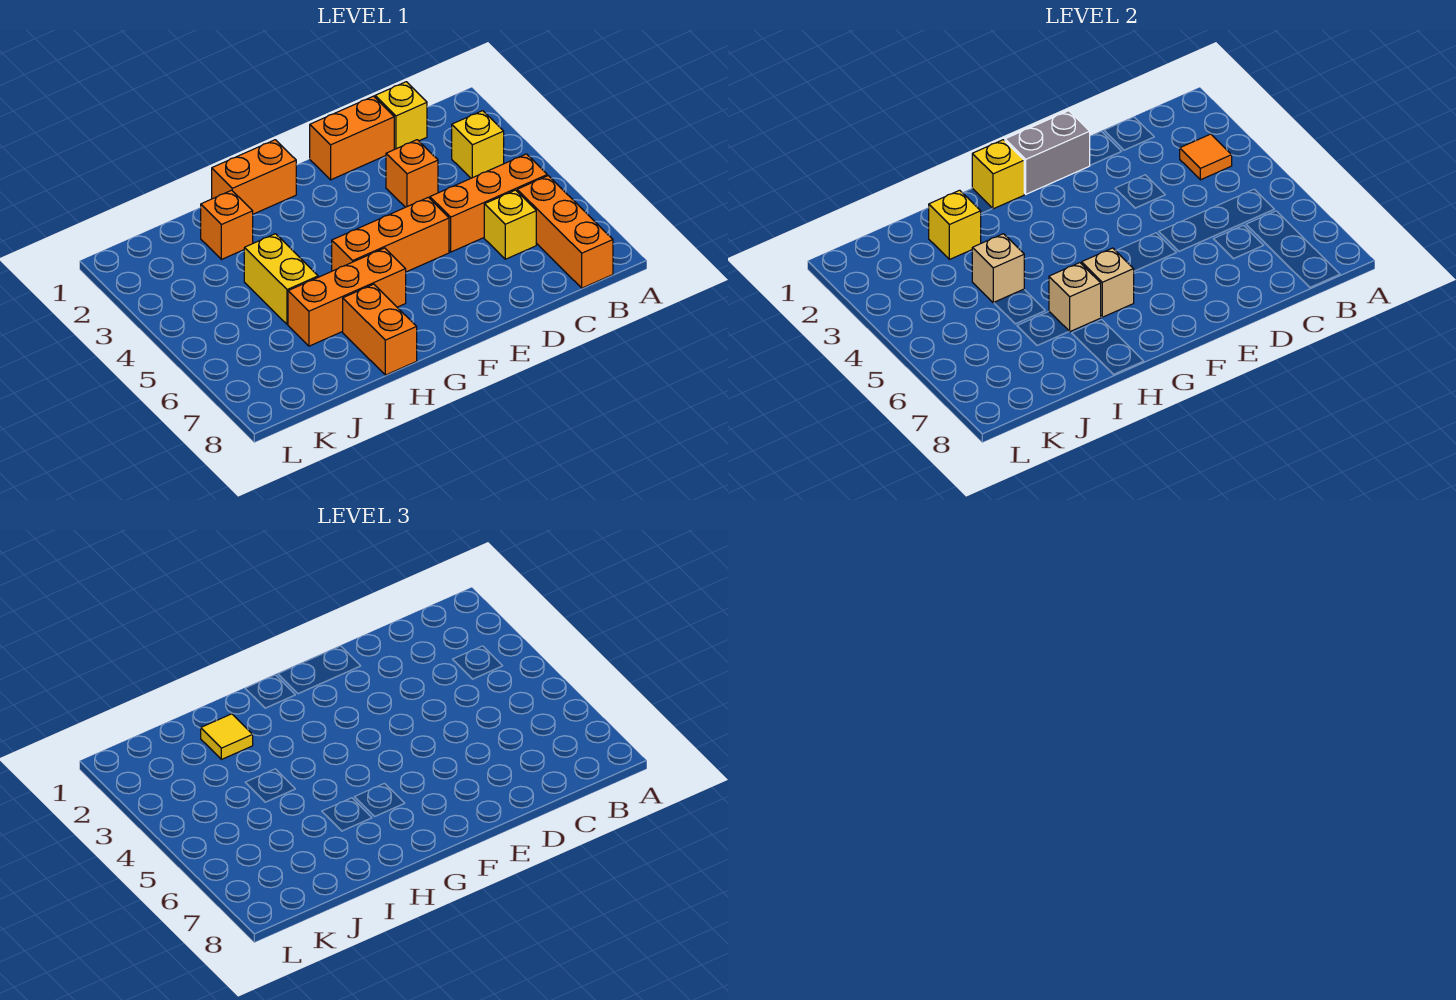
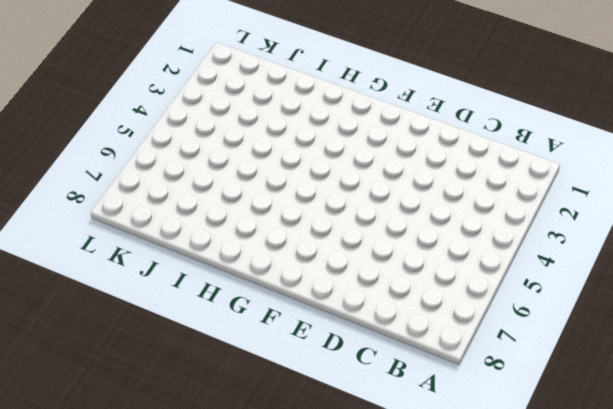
none -> yellow 1x1 brick [452,111,504,178]
none -> orange 1x3 brick [430,154,547,252]
none -> orange 1x3 brick [517,176,613,288]

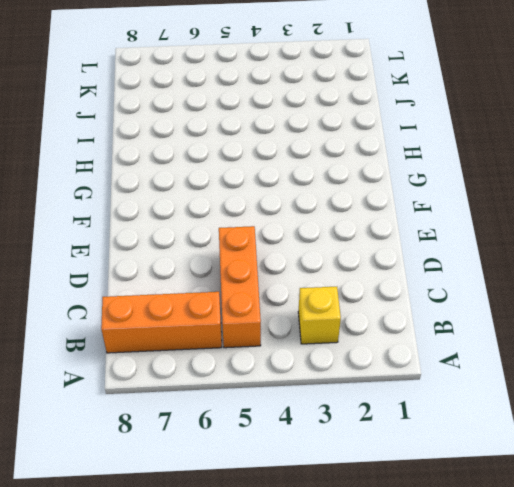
none -> yellow 1x1 brick [375,82,427,149]
none -> yellow 1x1 brick [484,190,536,259]
none -> orange 1x2 brick [310,96,394,180]

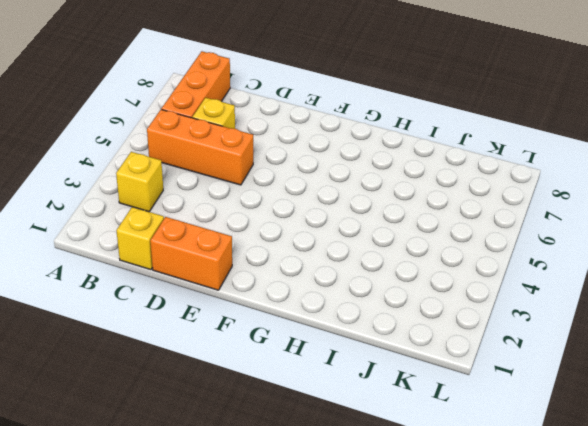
none -> orange 1x1 brick [386,140,438,207]
none -> orange 1x3 brick [332,197,449,272]
none -> orange 1x2 brick [212,140,296,214]

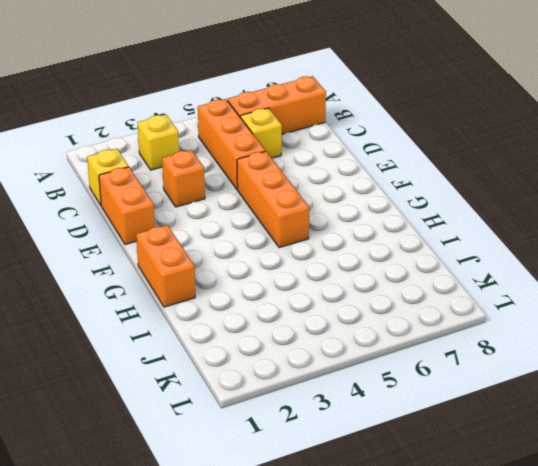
none -> orange 1x3 brick [288,248,406,346]
none -> orange 1x2 brick [343,284,417,375]
none -> orange 1x1 brick [201,190,253,260]

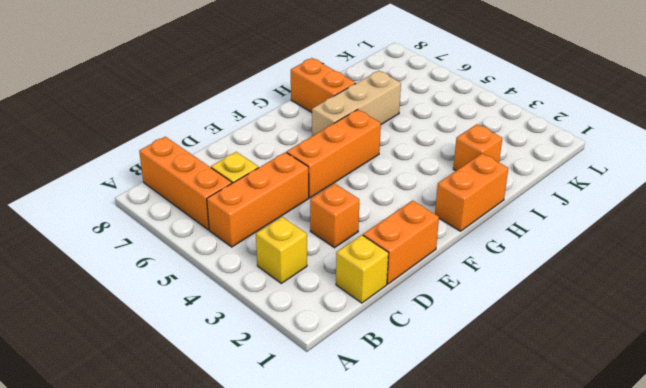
tan 1x3 brick [312,71,401,136] -> orange 1x3 brick [288,248,406,346]
none -> yellow 1x2 brick [244,234,318,325]
none -> orange 1x1 tile [1180,134,1232,180]
none -> grey 1x2 brick [1005,111,1090,194]

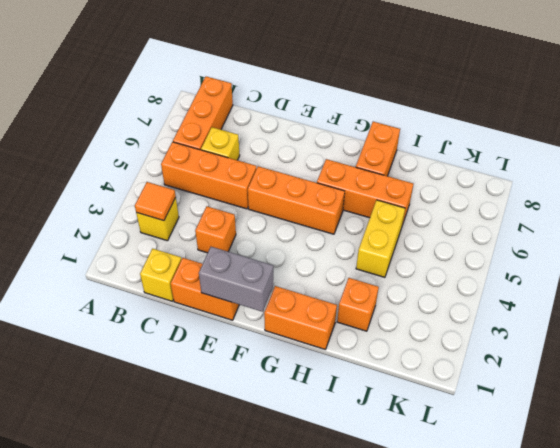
none -> yellow 1x1 brick [972,140,1024,209]
none -> tan 1x1 brick [1082,248,1134,317]
none -> tan 1x1 brick [1049,263,1101,332]

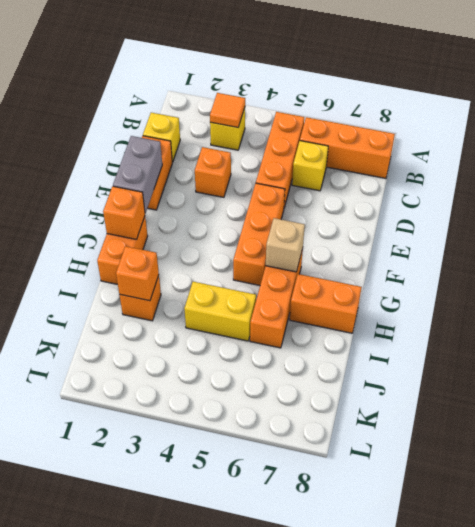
orange 1x1 brick [103,186,145,240] -> yellow 1x1 brick [972,140,1024,209]
orange 1x1 brick [116,246,159,301] -> yellow 1x1 brick [929,190,981,260]
none -> tan 1x1 brick [1049,263,1101,332]
none -> tan 1x1 brick [972,234,1024,303]
none -> yellow 1x1 tile [201,714,253,760]

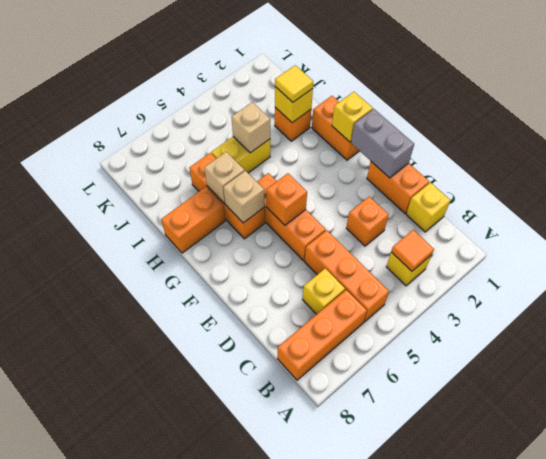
orange 1x1 brick [266,173,307,225] -> none

